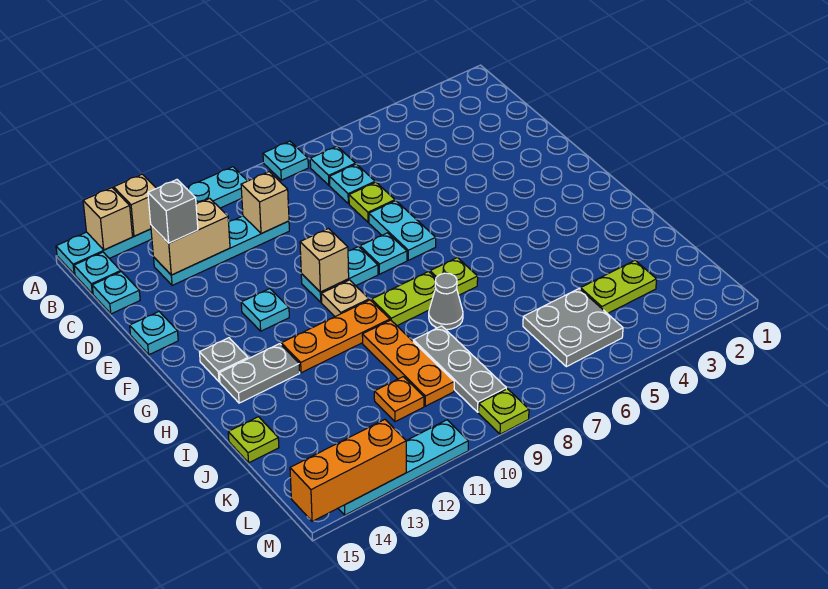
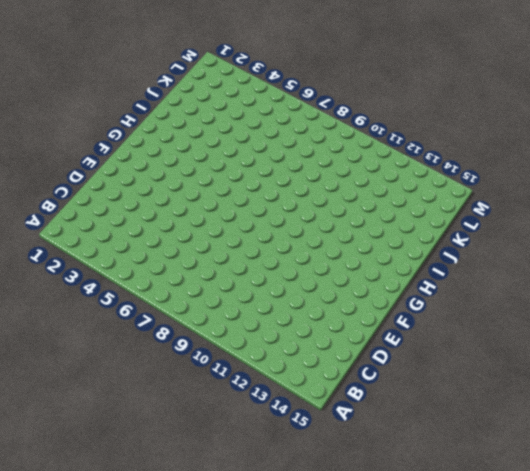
none -> cyan 1x1 plate [263,141,308,180]
none -> cyan 1x6 plate [56,167,247,274]
none -> cyan 1x1 plate [310,146,356,185]
none -> cyan 1x1 plate [74,252,121,294]

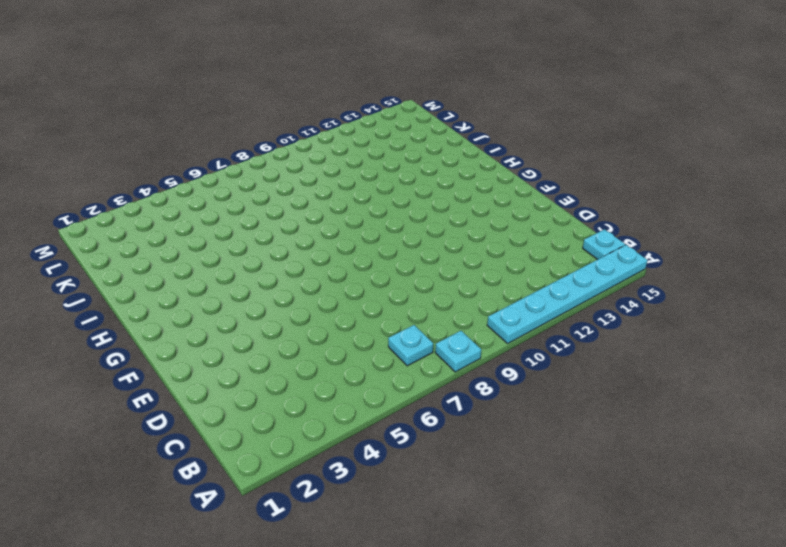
none -> cyan 1x1 plate [330,164,375,204]
none -> cyan 1x4 plate [154,216,289,286]
none -> cyan 1x1 plate [92,272,140,314]
none -> lime 1x1 plate [349,182,395,222]

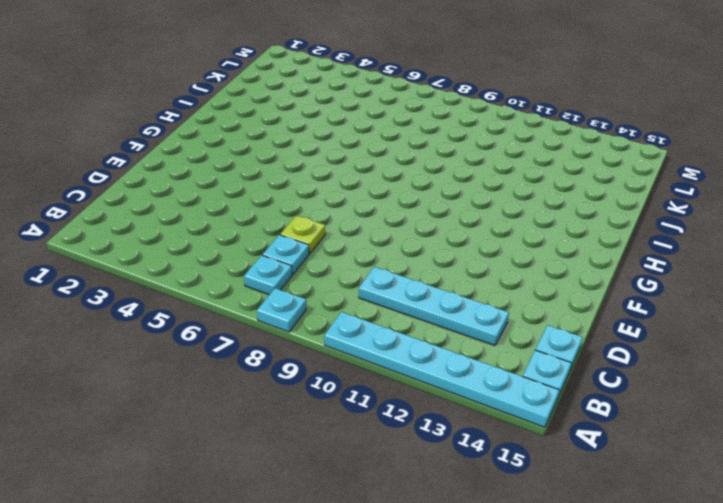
none -> cyan 1x2 plate [369,201,436,260]
none -> cyan 1x1 plate [130,312,178,355]
none -> cyan 1x1 plate [360,233,407,274]
none -> cyan 1x2 plate [301,247,378,302]

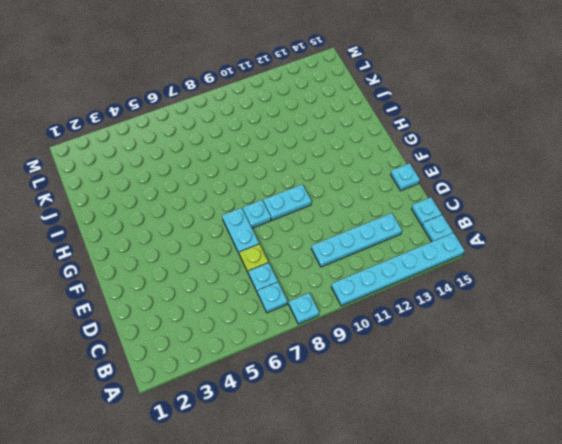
none -> cyan 1x1 plate [241,289,289,331]
none -> tan 1x1 plate [321,280,369,317]
none -> grey 1x1 plate [200,338,248,382]
none -> lime 1x1 plate [430,258,478,295]

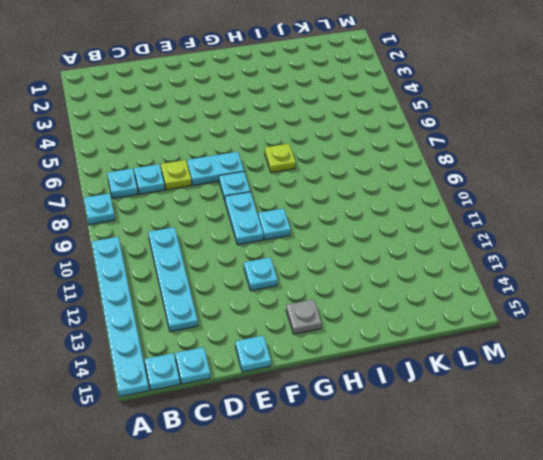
cyan 1x1 plate [258,208,291,240] -> tan 1x1 plate [321,280,369,317]
none -> lime 1x2 plate [372,272,436,326]
none -> orange 1x3 plate [281,300,390,373]
none -> grey 1x2 plate [219,344,300,403]
none -> grey 1x1 cone [429,273,463,330]

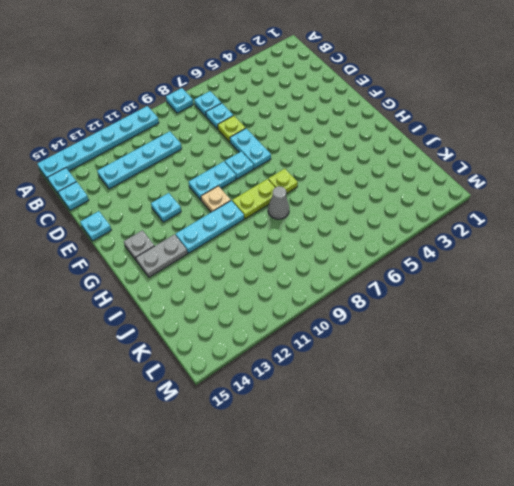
cyan 1x3 plate [176,201,244,253] -> orange 1x3 plate [281,300,390,373]
none -> orange 1x3 plate [362,320,454,406]
none -> grey 1x3 plate [413,326,506,412]
none -> lime 1x1 plate [228,417,279,463]
none -> lime 1x2 plate [580,260,657,314]

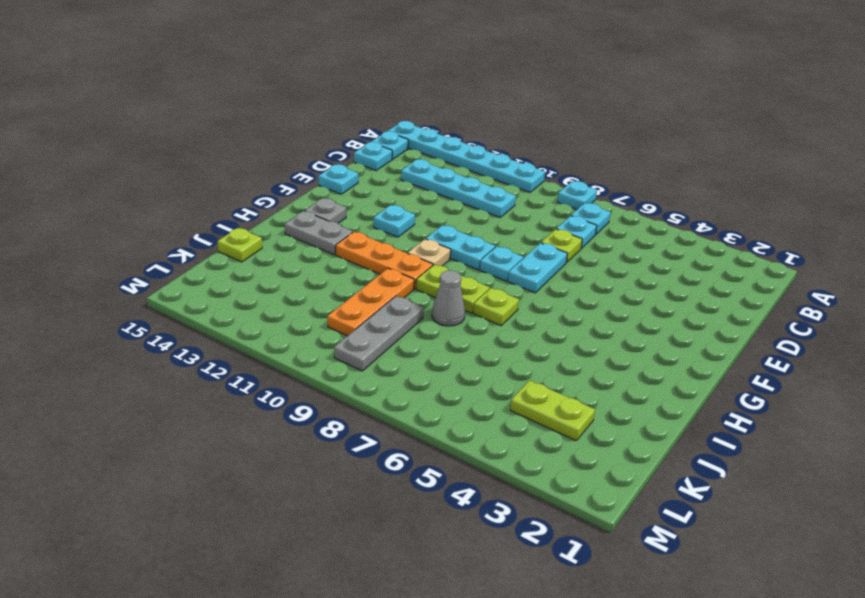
none -> grey 2x2 plate [523,289,623,367]
none -> orange 1x1 plate [374,377,424,422]
none -> lime 1x1 plate [479,389,529,434]
none -> cyan 1x4 plate [338,420,468,515]

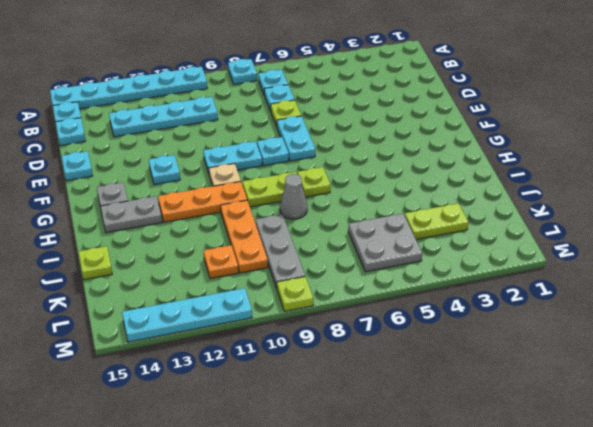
none -> tan 1x1 brick [114,174,156,236]
none -> tan 1x1 brick [83,188,133,250]
none -> tan 1x1 brick [241,172,289,234]
none -> tan 1x2 brick [151,198,230,275]

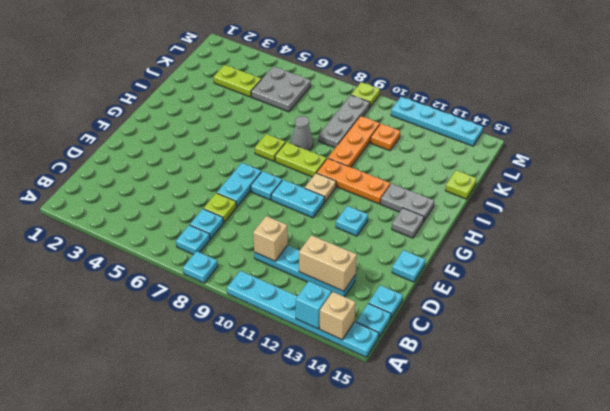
cyan 1x1 brick [296,281,331,329] -> tan 1x1 brick [114,174,156,236]
none -> tan 1x1 brick [300,229,349,292]
none -> orange 1x3 brick [290,420,406,521]
none -> grey 1x1 brick [148,180,198,243]

